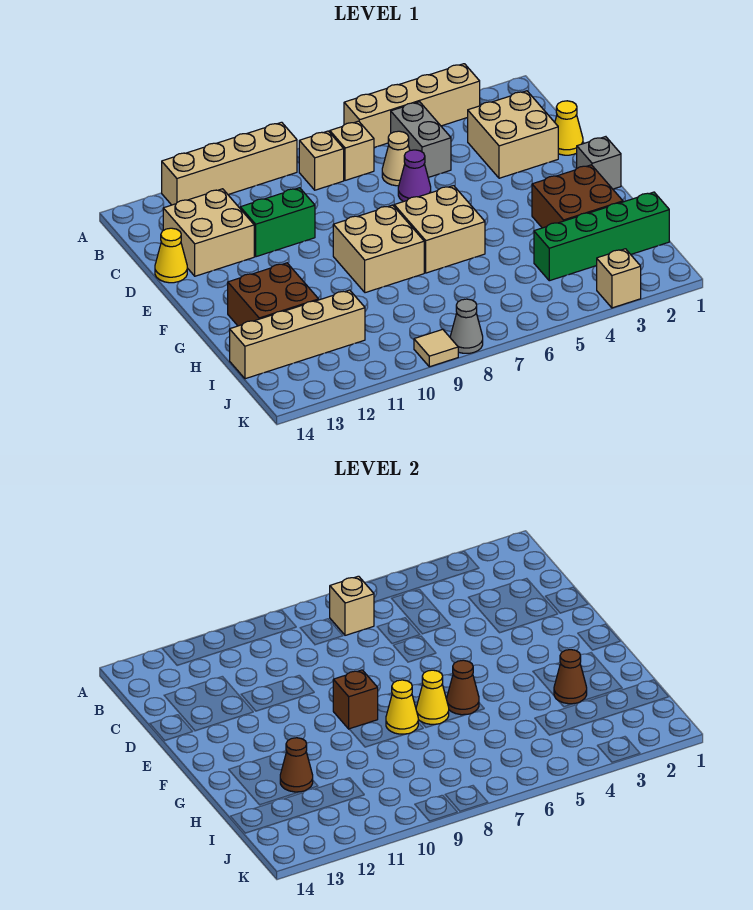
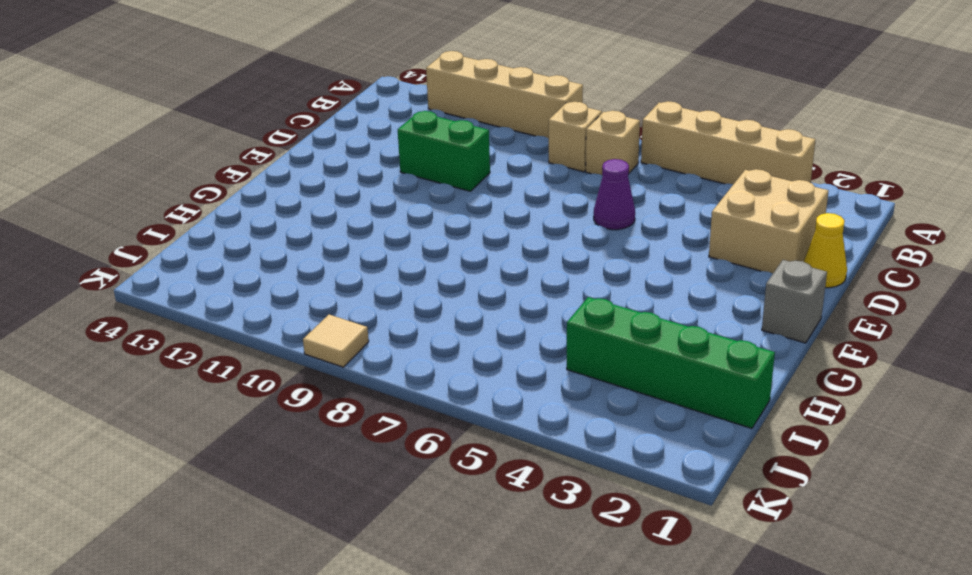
none -> grey 1x2 brick [391,102,451,177]
none -> tan 1x1 cone [382,131,410,186]
none -> tan 2x2 brick [163,189,254,276]

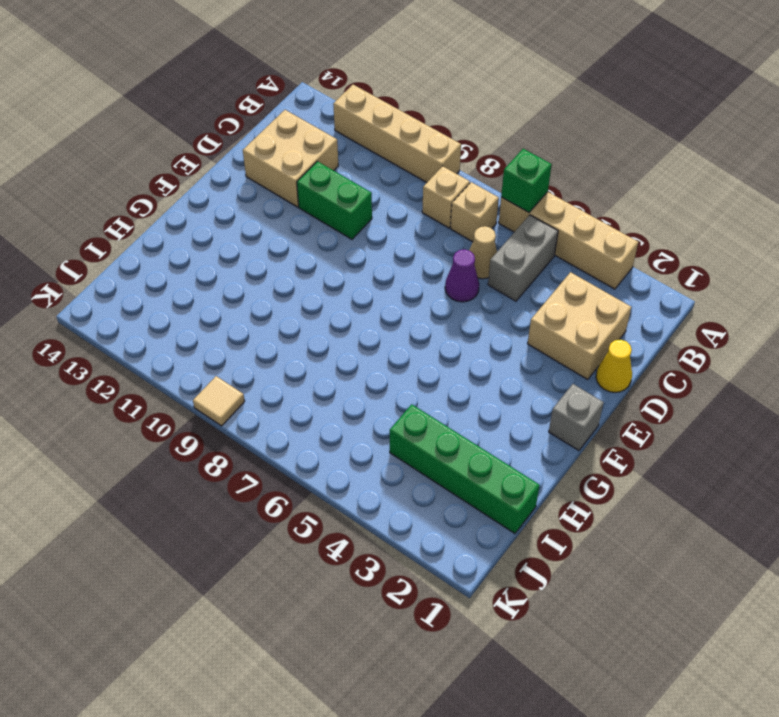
green 1x1 brick [501,149,552,212] -> none
none -> yellow 1x1 cone [155,228,187,283]
none -> tan 2x2 brick [394,186,485,273]
none -> tan 2x2 brick [333,205,424,293]

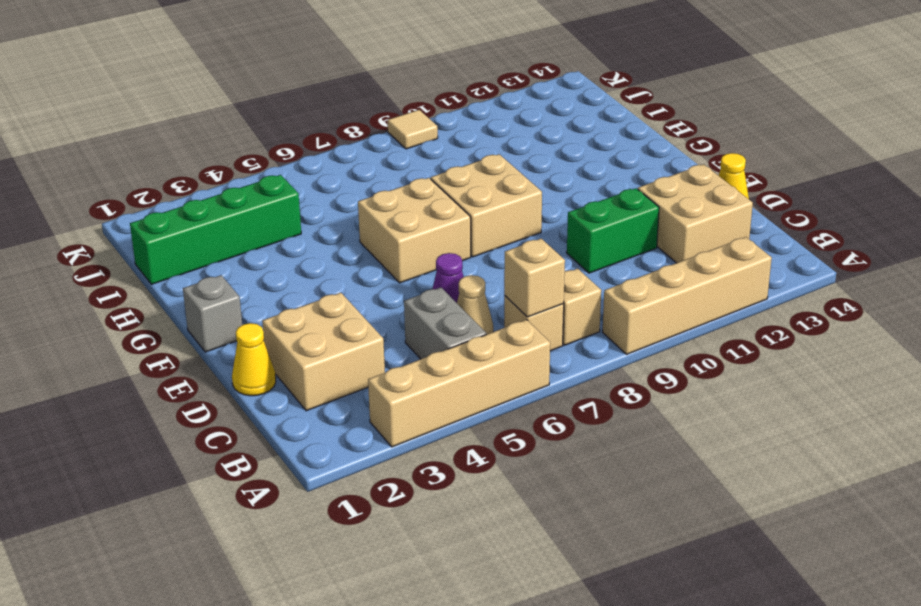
none -> brown 2x2 brick [532,165,623,228]
none -> brown 2x2 brick [228,263,319,326]
none -> tan 1x4 brick [230,290,365,379]

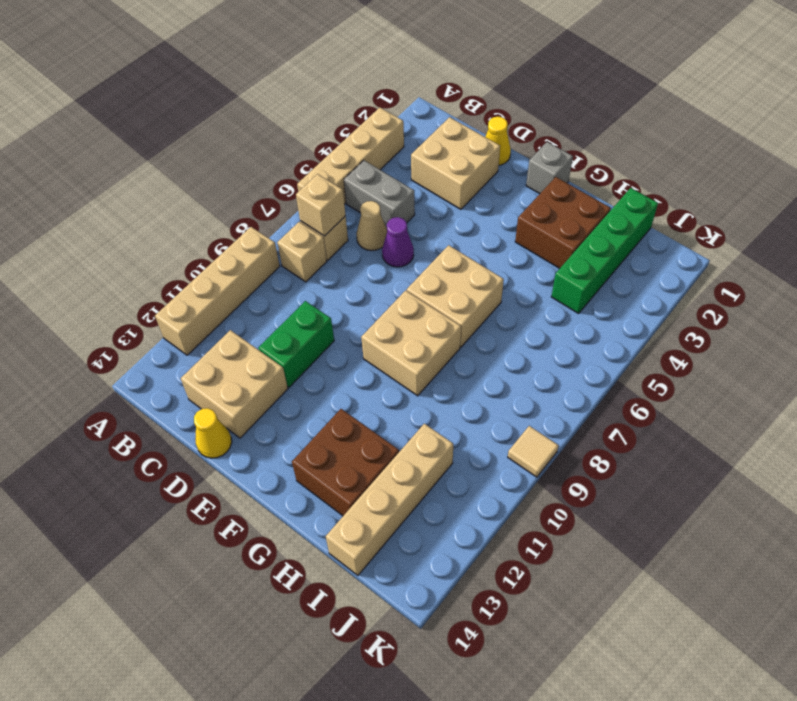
none -> tan 1x1 brick [597,249,641,308]
none -> grey 1x1 cone [450,299,483,353]
none -> brown 1x1 brick [333,670,378,729]

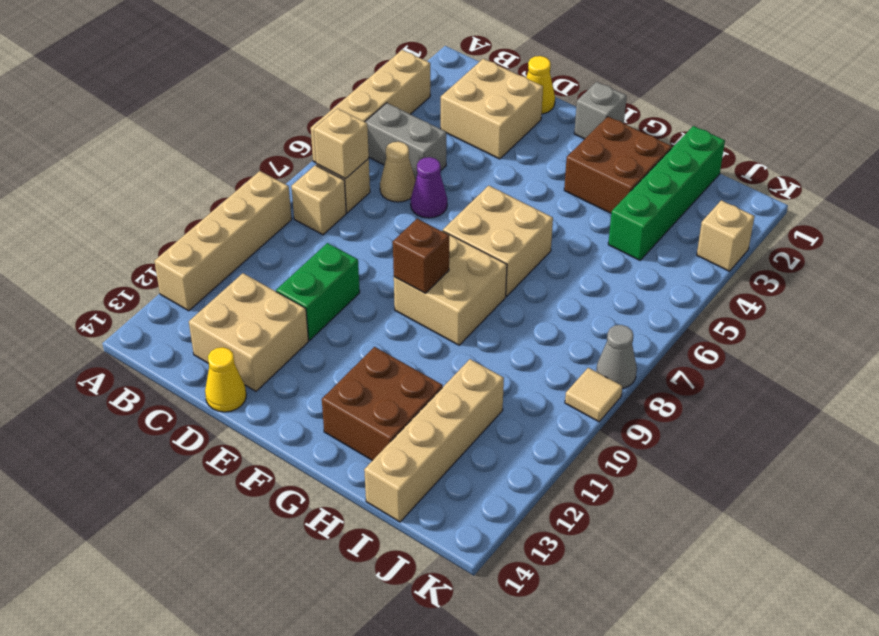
none -> brown 1x1 cone [447,660,479,715]
none -> yellow 1x1 cone [416,670,449,724]
none -> yellow 1x1 cone [386,680,418,734]

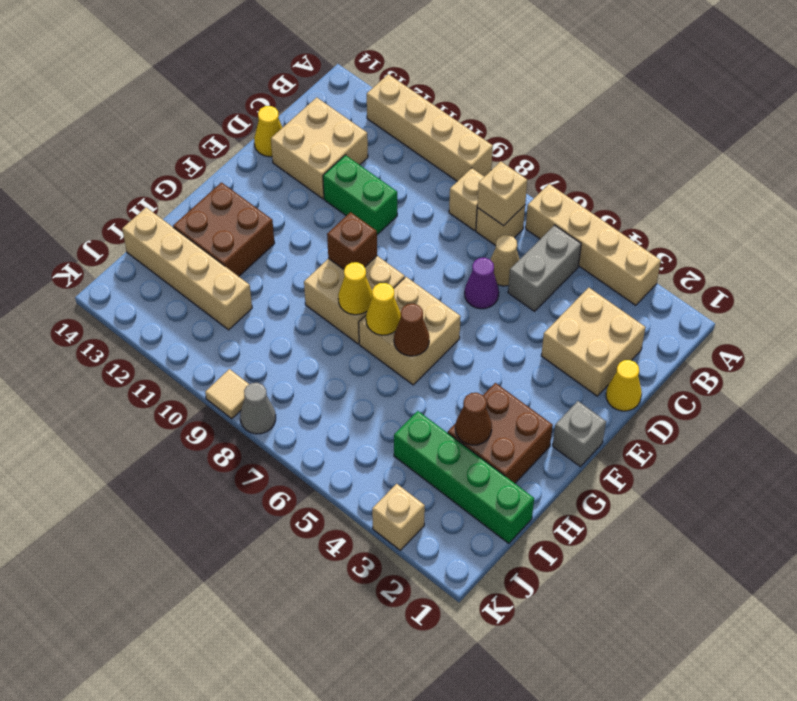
none -> brown 1x1 cone [280,738,313,792]

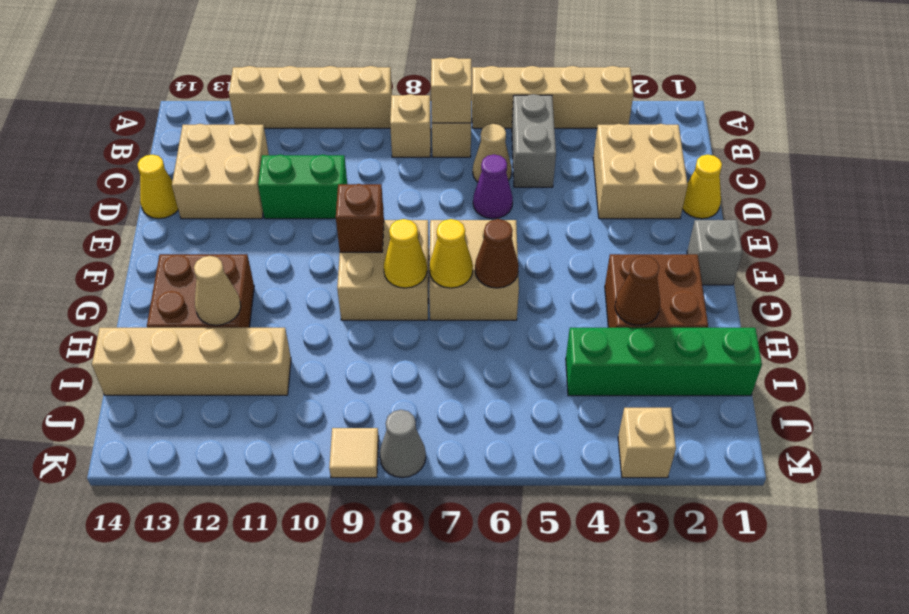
tan 1x1 cone [194,256,241,325] -> brown 1x1 cone [280,738,313,792]

